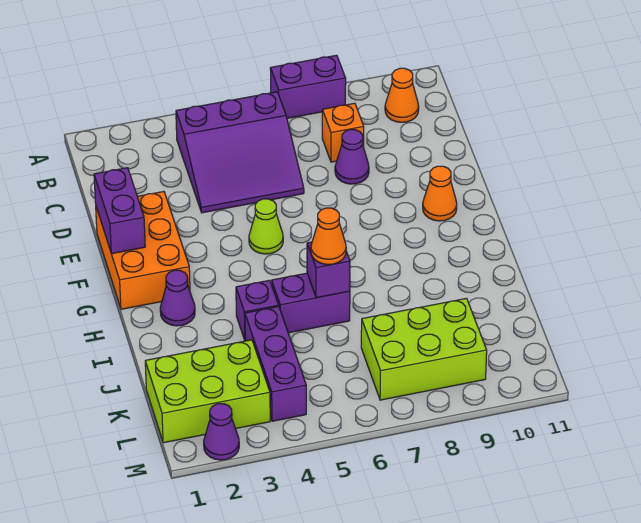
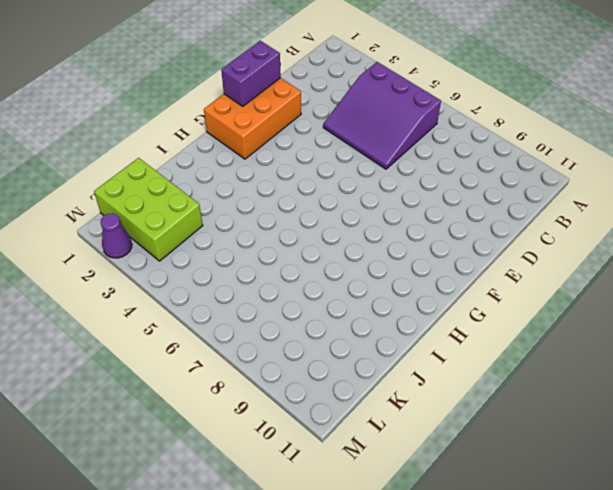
none -> purple 1x2 brick [270,55,346,118]
none -> orange 1x1 cone [385,68,419,122]
none -> orange 1x1 brick [322,103,364,162]

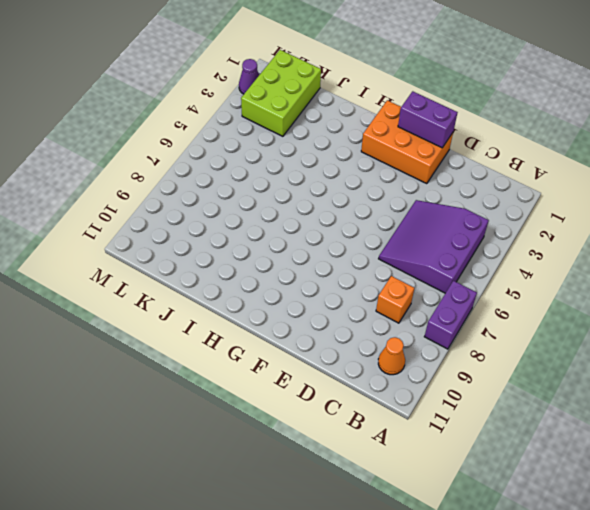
none -> purple 1x1 cone [335,130,369,184]
none -> lime 1x1 cone [249,199,283,254]
none -> orange 1x1 cone [423,166,457,221]

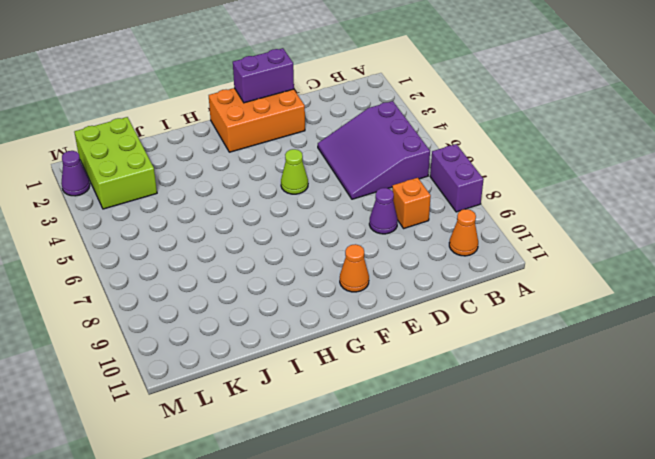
none -> purple 1x1 cone [160,270,195,326]
none -> purple 1x1 brick [236,280,279,340]
none -> purple 1x2 brick [272,273,350,333]

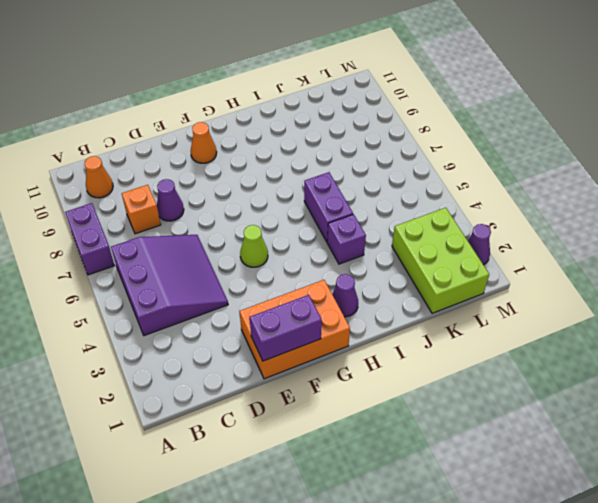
none -> purple 1x3 brick [245,307,306,421]
none -> lime 2x3 brick [361,298,487,400]
none -> purple 1x1 brick [307,242,350,298]

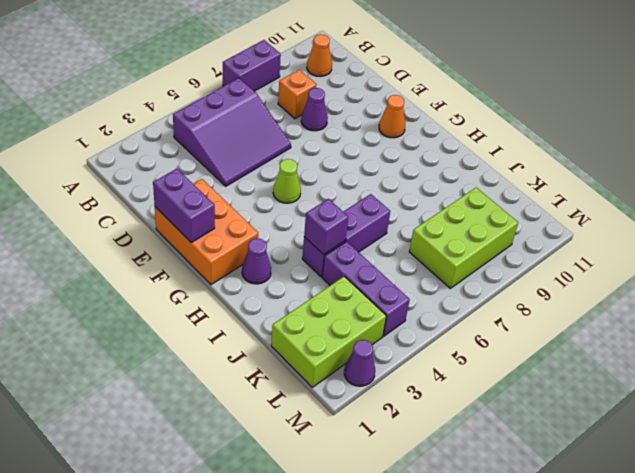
purple 1x1 brick [304,199,348,255] -> purple 1x1 brick moved to [307,242,350,298]
none -> orange 1x1 cone [311,208,346,265]

